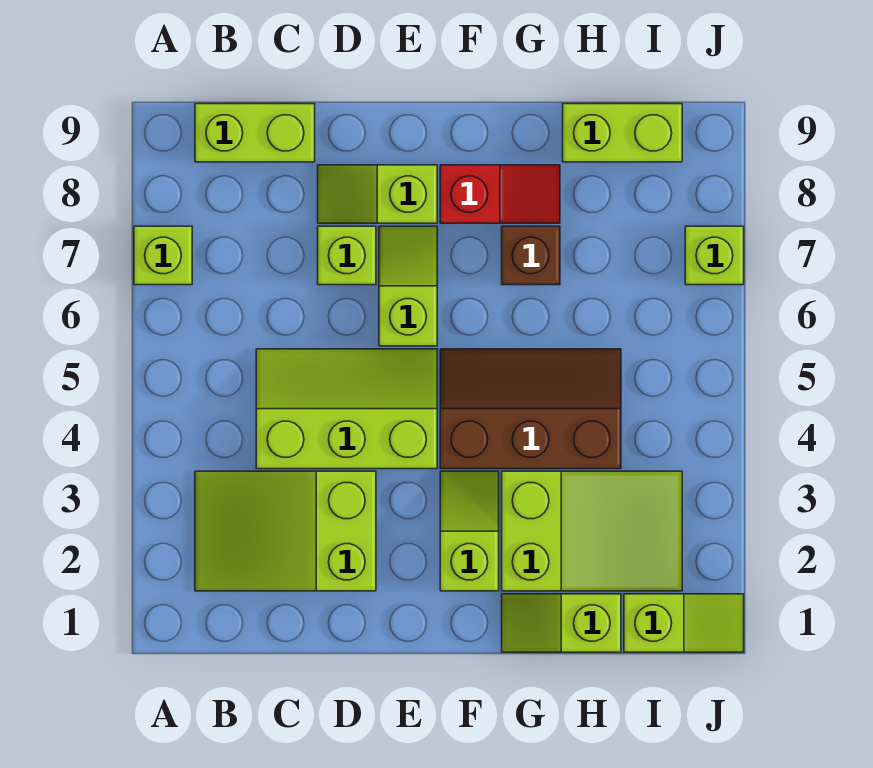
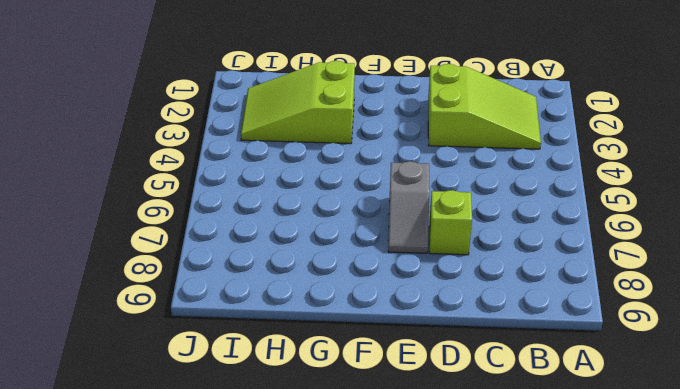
grey 1x2 slope [388,161,430,253] -> lime 1x2 slope [379,226,437,346]
none -> lime 1x1 brick [134,226,192,285]
none -> lime 1x2 brick [195,104,315,162]
none -> lime 2x3 slope [256,349,437,469]

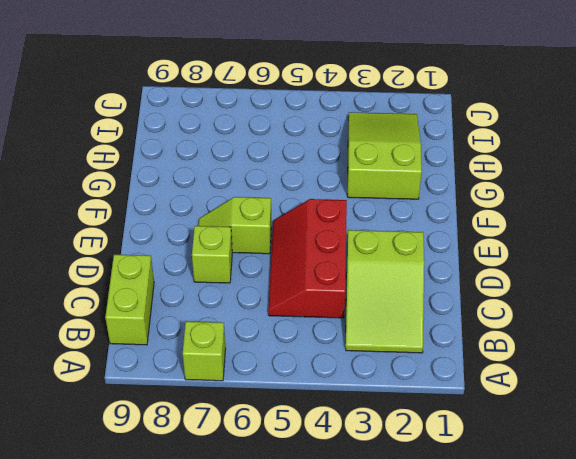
red 2x3 slope [268,199,347,318] -> lime 2x3 slope [256,349,437,469]
none -> lime 1x2 slope [318,165,437,223]
none -> lime 1x2 slope [440,471,499,591]
none -> brown 2x3 slope [440,349,621,469]

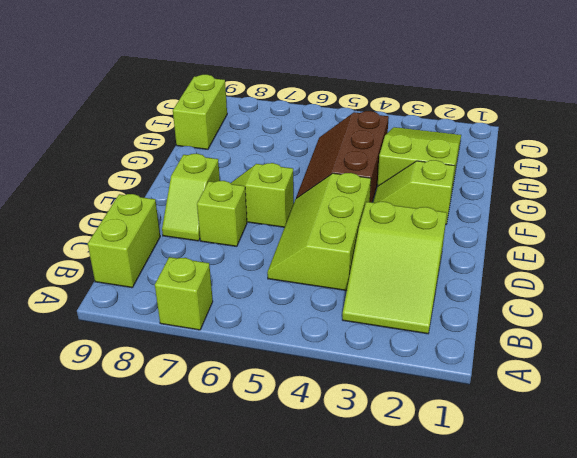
none -> red 1x2 slope [440,165,560,223]
none -> lime 1x2 slope [502,594,621,652]
none -> brown 1x1 brick [502,226,560,285]

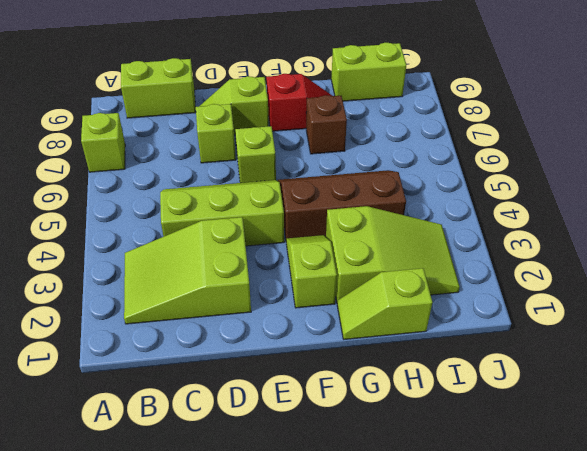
none -> lime 1x2 slope [624,594,744,652]
none -> lime 1x1 brick [685,226,744,285]

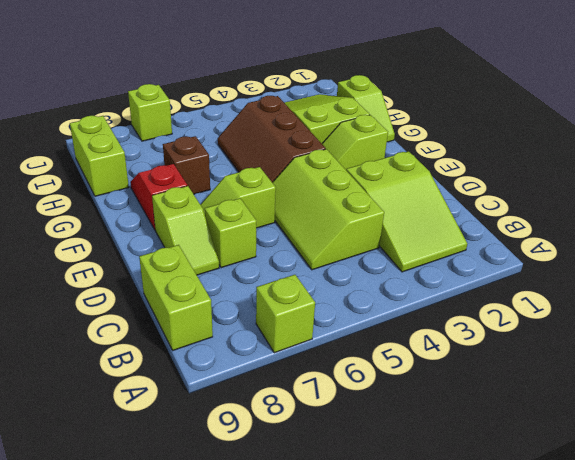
none -> lime 1x2 slope [624,594,744,652]

